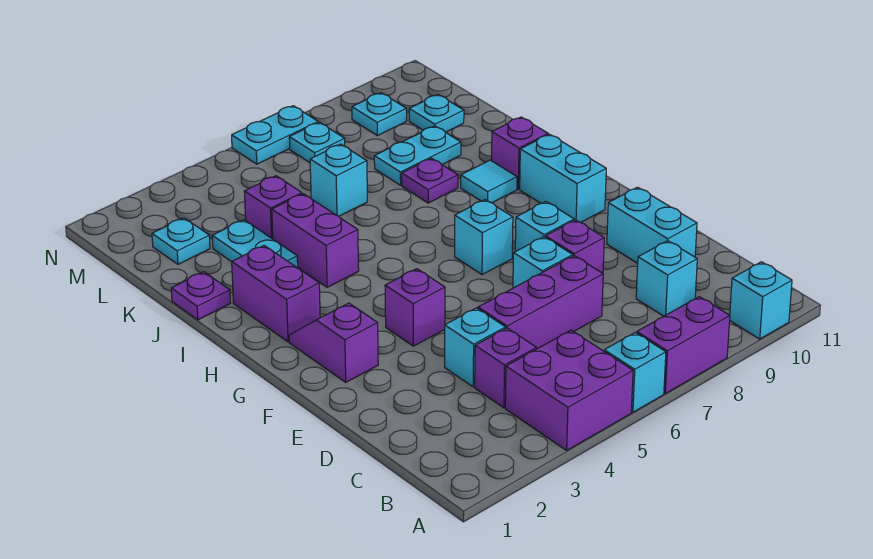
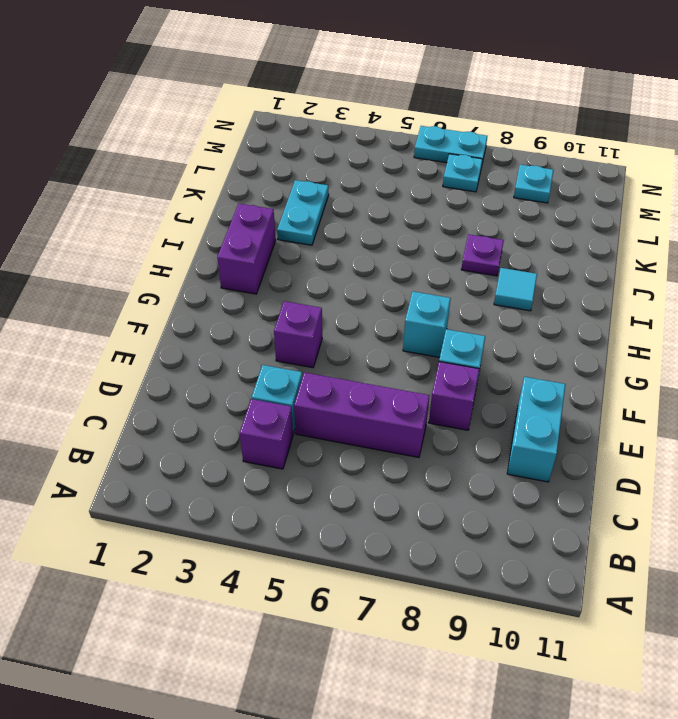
none -> purple 2x2 brick [505,330,633,450]
none -> cyan 1x1 brick [604,332,666,412]
none -> purple 1x2 brick [637,297,730,393]
none -> cyan 1x1 brick [730,262,792,339]

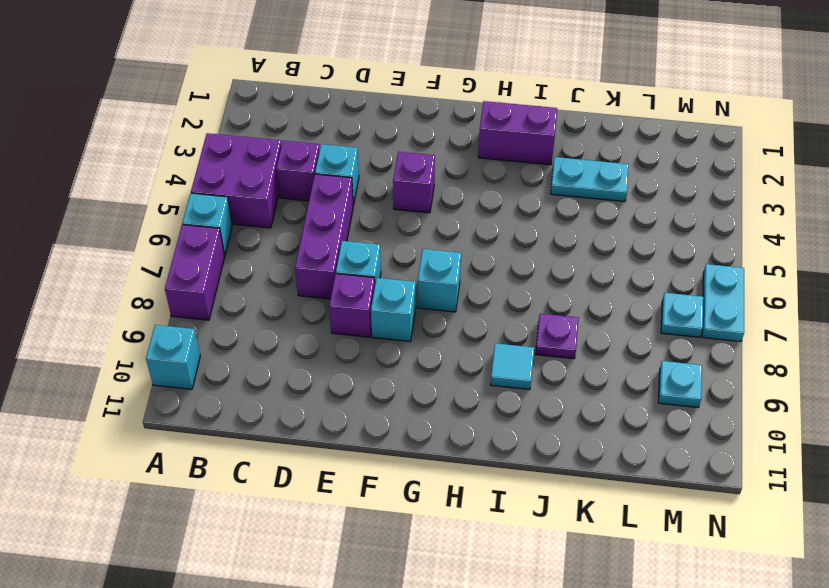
none -> cyan 1x1 brick [636,241,697,316]
none -> cyan 1x2 brick [607,187,697,263]
none -> purple 1x2 slope [289,303,378,382]
none -> cyan 1x2 brick [520,134,606,223]

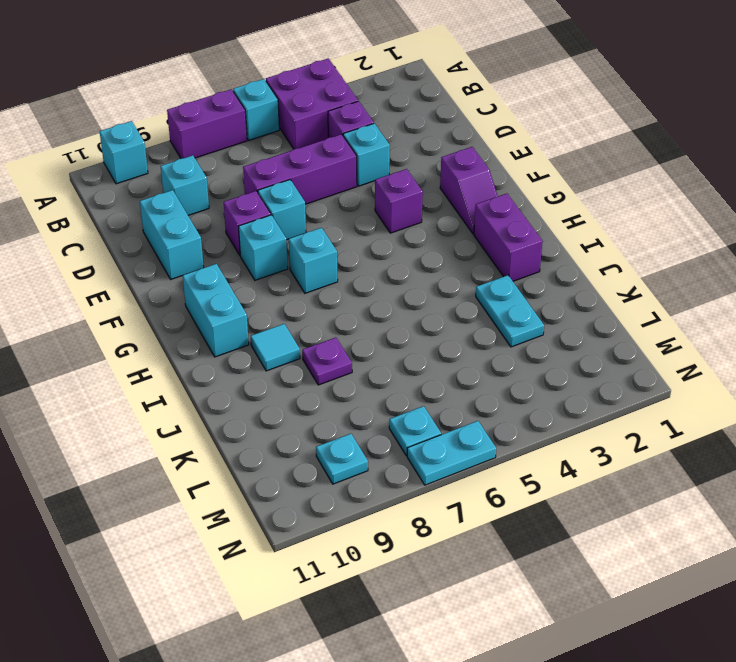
none -> purple 1x2 brick [272,194,359,287]
none -> purple 1x1 brick [492,117,548,189]
none -> purple 1x1 plate [171,272,230,320]
none -> purple 1x1 brick [244,176,302,239]

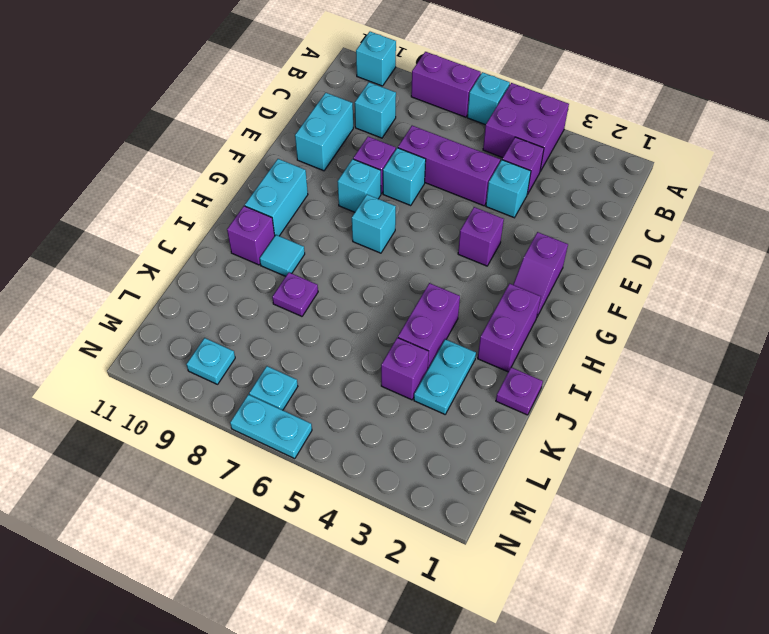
none -> cyan 1x1 brick [310,144,367,216]
none -> cyan 1x2 plate [374,126,461,185]
none -> cyan 1x1 plate [152,218,210,264]
none -> cyan 1x1 plate [409,95,464,132]

